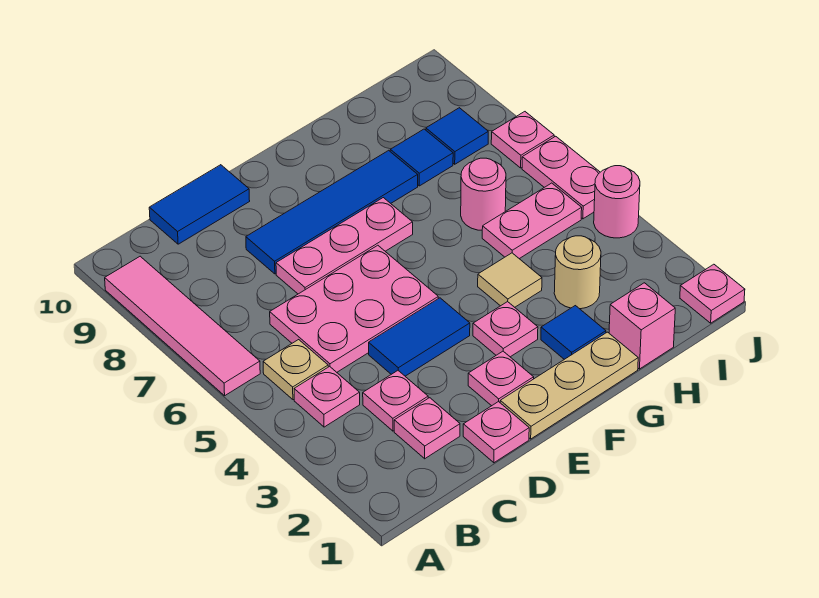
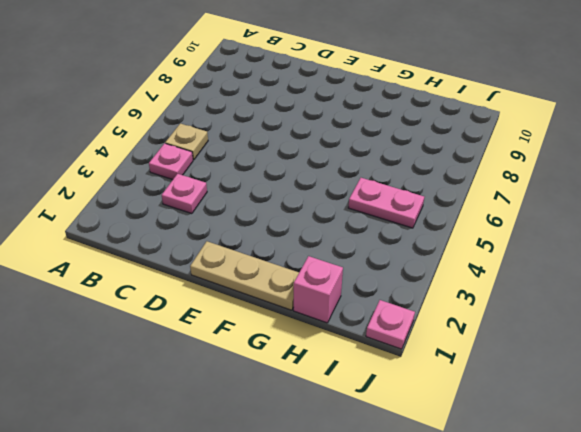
none -> pink 1x4 tile [105,256,260,396]
none -> pink 1x1 plate [394,398,460,459]
none -> pink 2x3 plate [270,245,438,372]

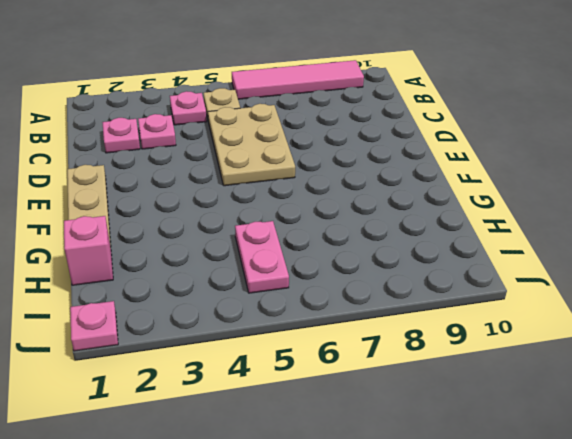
tan 2x3 plate [208,104,295,186] -> pink 2x3 plate [270,245,438,372]
none -> blue 1x2 tile [149,165,250,244]
none -> pink 1x1 plate [463,401,529,463]
none -> blue 1x2 tile [369,298,470,376]

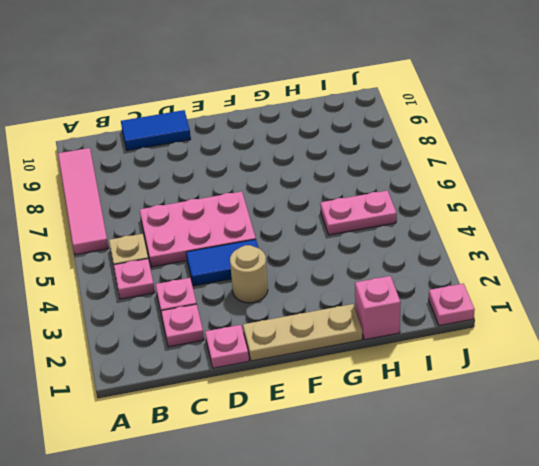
tan 1x1 round brick [230,245,268,303] -> tan 1x1 round brick moved to [554,236,601,309]
none -> pink 1x3 plate [276,198,413,294]
none -> blue 1x4 tile [246,150,418,274]
none -> pink 1x1 plate [468,351,534,406]

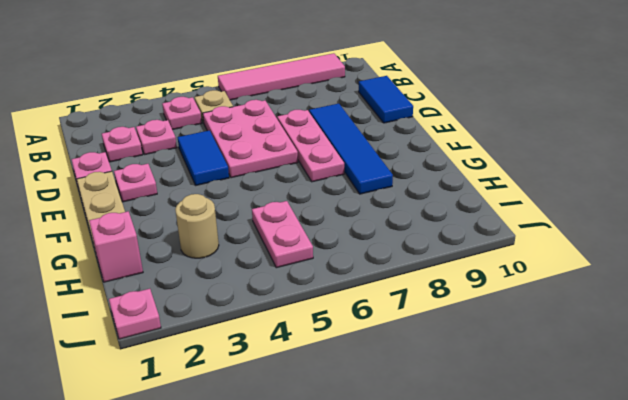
none -> pink 1x1 plate [473,302,538,357]
none -> blue 1x1 tile [541,306,606,359]
none -> tan 1x1 tile [478,253,542,307]

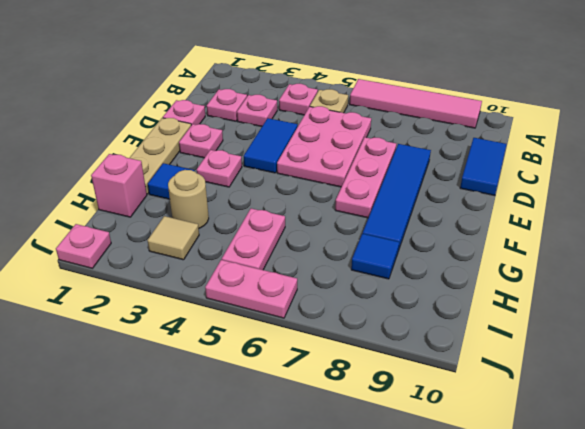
tan 1x1 tile [147,216,199,260] -> tan 1x1 tile moved to [478,253,542,307]
none -> pink 1x1 round brick [461,158,506,230]
none -> blue 1x1 tile [426,108,488,164]
none -> pink 1x1 round brick [594,166,640,238]

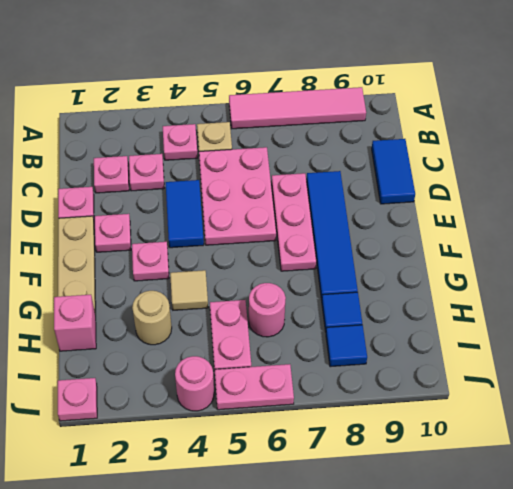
none -> blue 1x1 tile [541,306,606,359]
none -> pink 1x1 plate [491,112,554,168]

